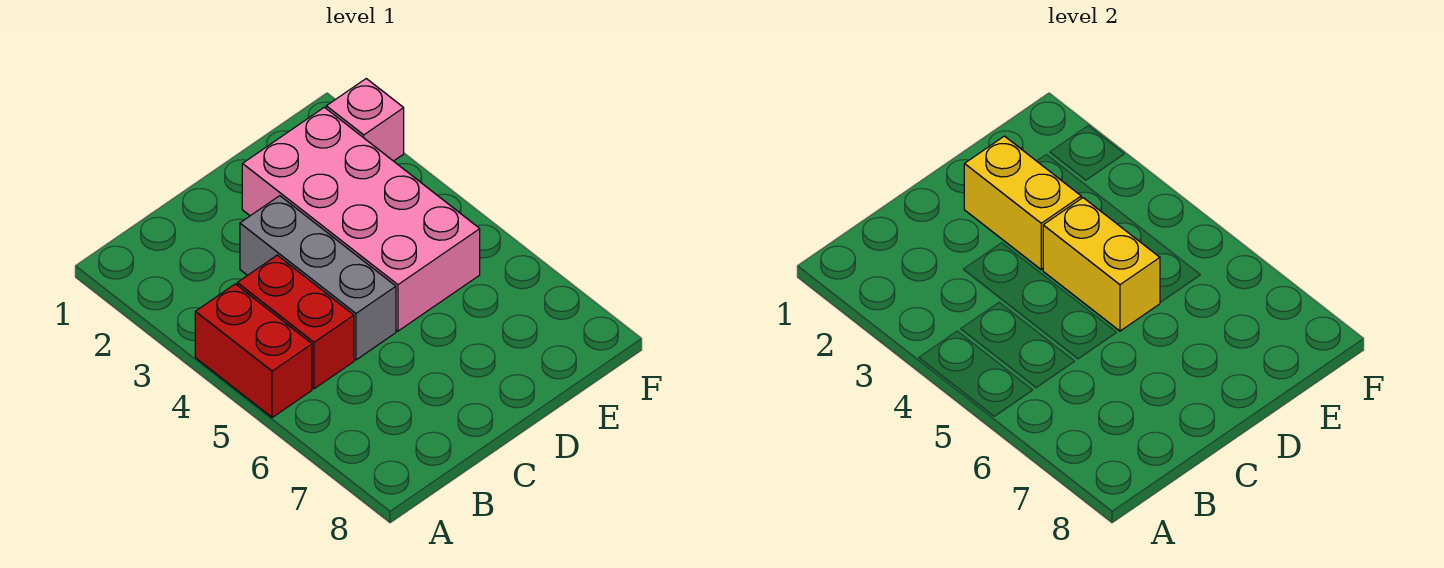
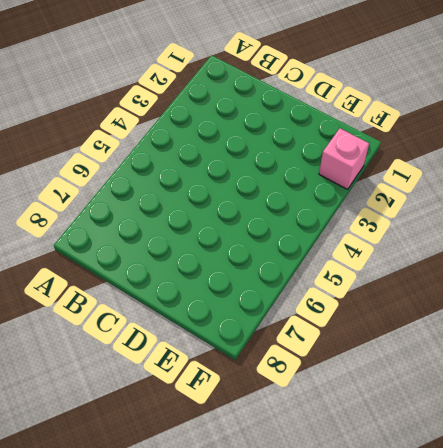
none -> red 1x2 brick [195,284,312,418]
none -> red 1x2 brick [237,255,354,389]

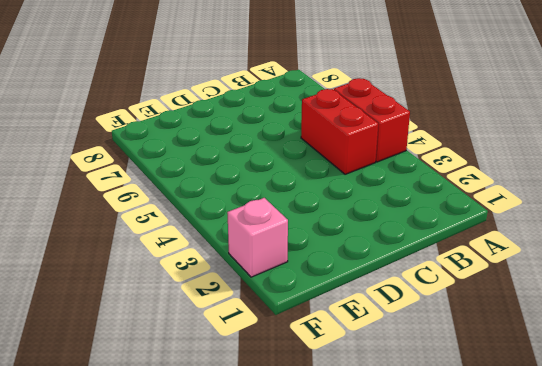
none -> grey 1x3 brick [240,196,396,360]
none -> pink 2x4 brick [242,107,480,331]

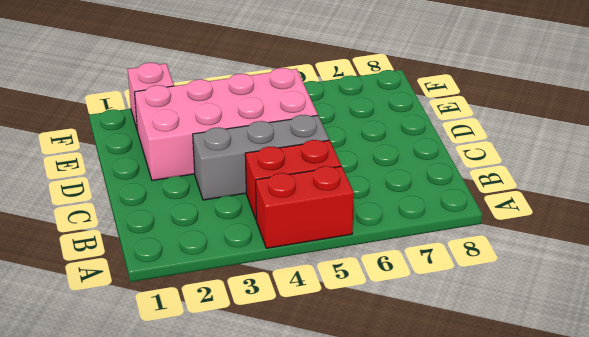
none -> yellow 1x2 brick [964,136,1081,270]
none -> yellow 1x2 brick [1043,198,1160,331]

